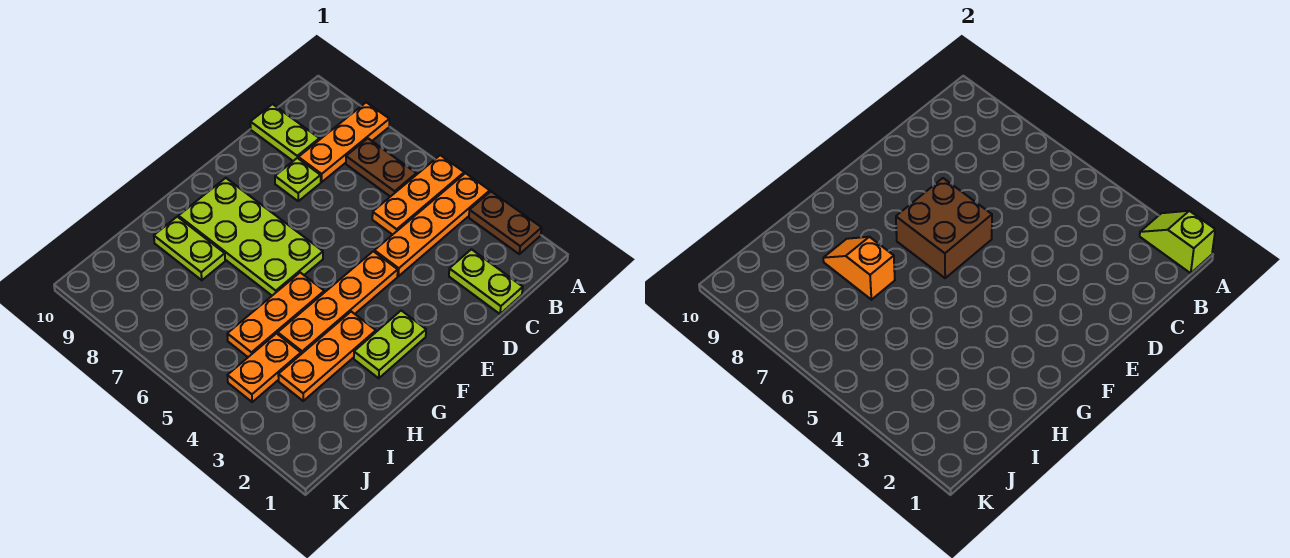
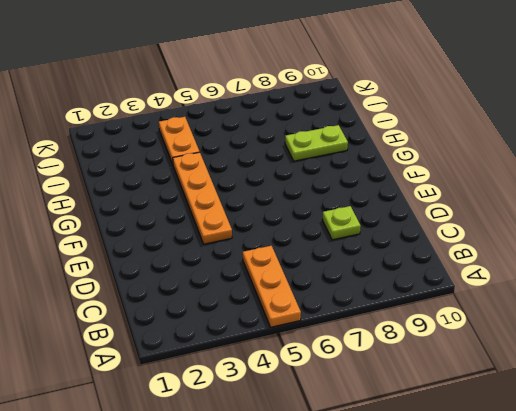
none -> brown 1x2 plate [469,192,542,254]
none -> orange 1x4 plate [374,173,490,276]
none -> orange 1x3 plate [298,102,389,182]

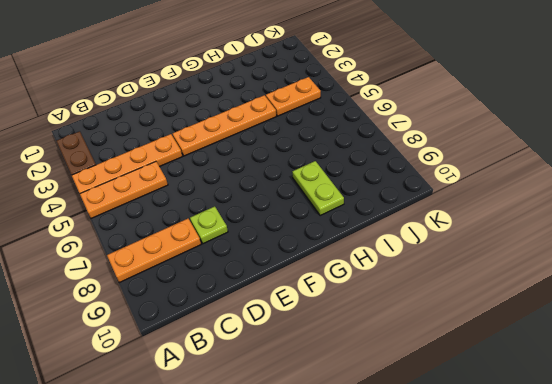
none -> brown 1x2 plate [346,138,416,197]
none -> lime 1x2 plate [449,249,523,314]
none -> lime 1x2 plate [250,104,319,161]

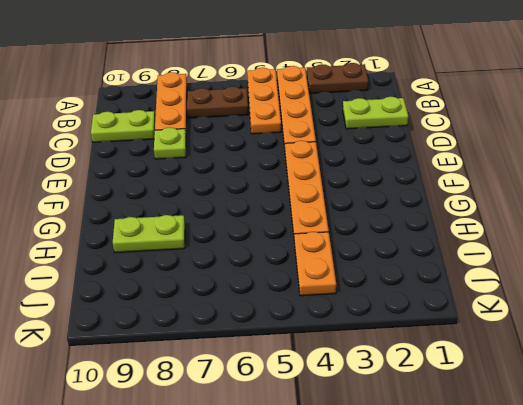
none -> lime 1x2 plate [354,311,426,378]
none -> lime 2x4 plate [179,178,323,295]
none -> orange 1x3 plate [278,312,376,401]

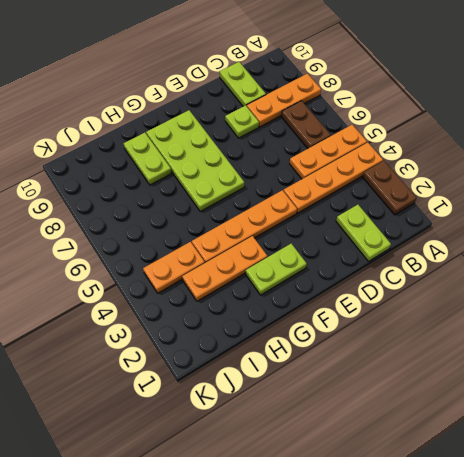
none -> orange 1x3 plate [227,273,324,357]
none -> lime 1x2 slope [1140,211,1215,273]
none -> brown 2x2 brick [896,178,992,278]

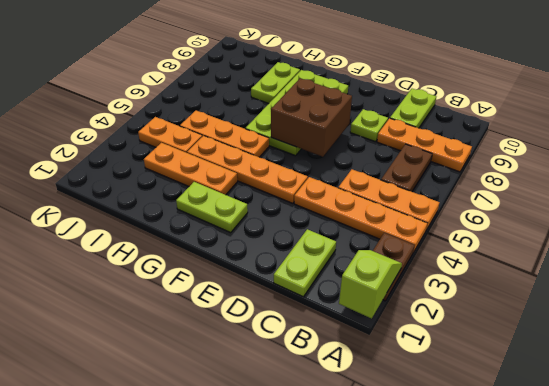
none -> orange 1x2 slope [823,237,895,300]

